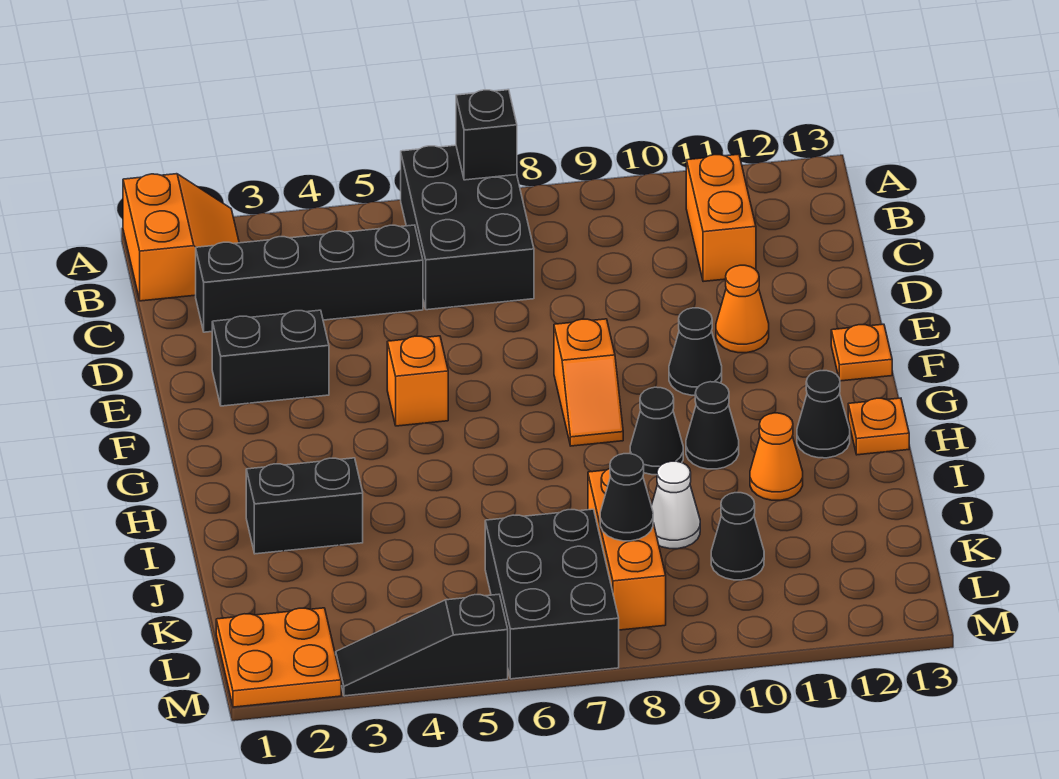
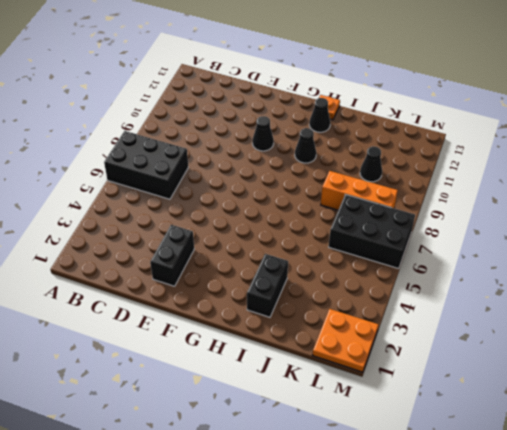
none -> orange 2x2 slope [123,174,239,301]
none -> orange 1x2 brick [686,154,756,282]
none -> black 1x4 brick [196,225,423,332]

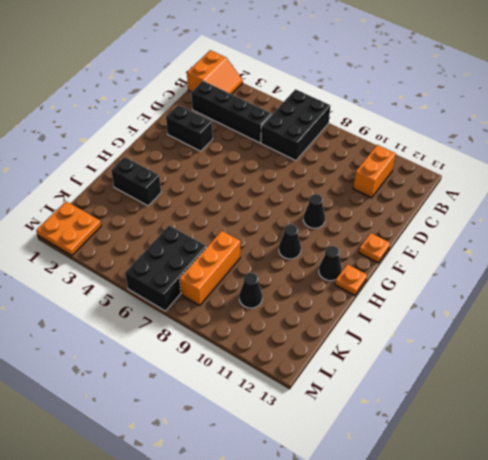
none -> orange 1x1 cone [716,265,769,353]
none -> orange 1x1 brick [387,336,448,426]
none -> orange 1x2 slope [554,319,623,446]

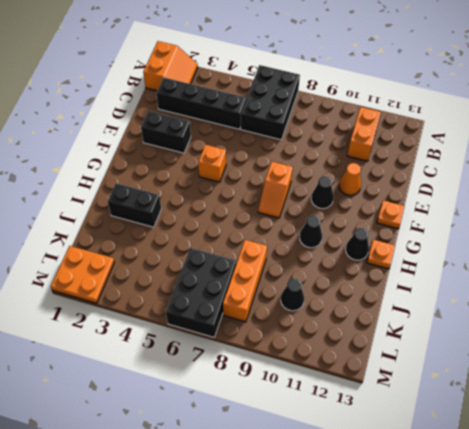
none -> black 1x1 cone [630,387,683,475]
none -> orange 1x1 cone [750,413,803,500]
none -> white 1x1 cone [651,461,700,549]

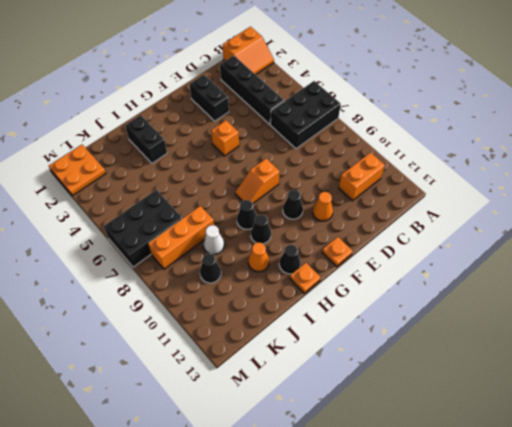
none -> black 1x3 slope [336,594,508,696]
none -> black 1x1 brick [456,90,517,180]
none -> black 1x1 cone [600,454,653,541]

